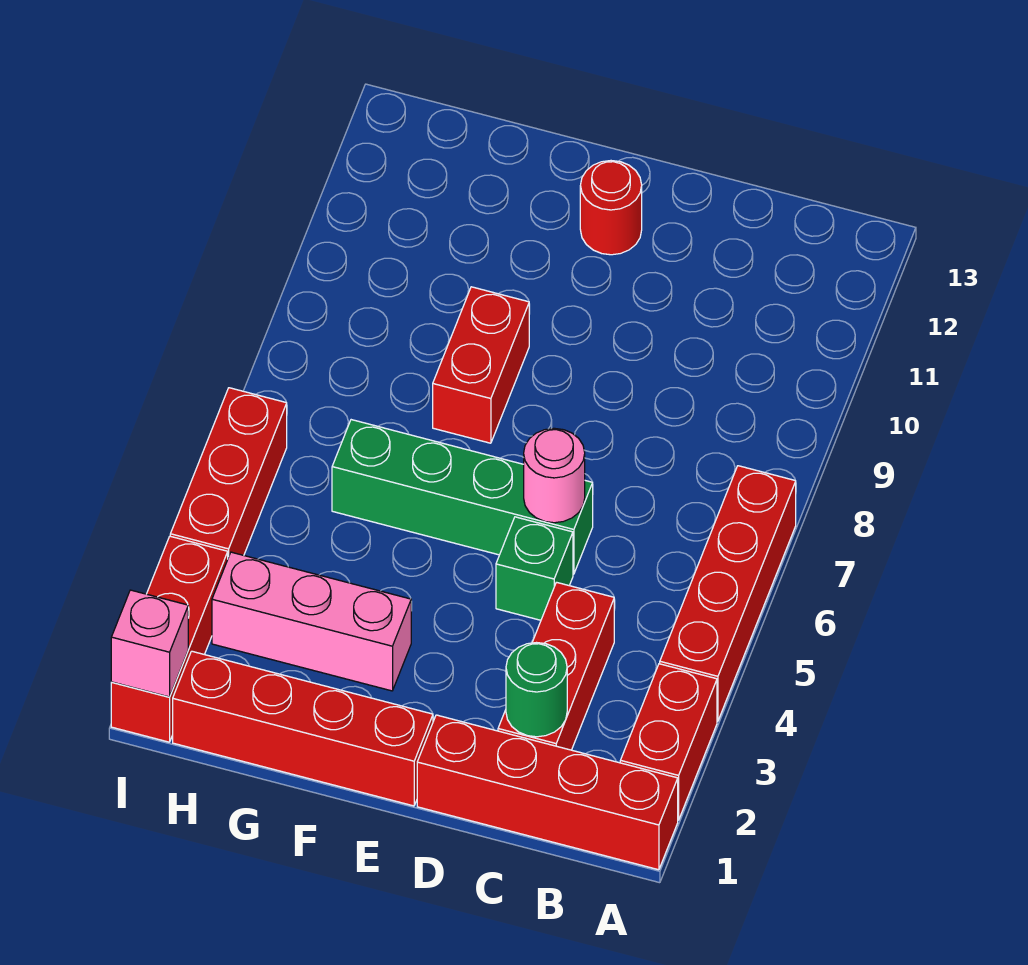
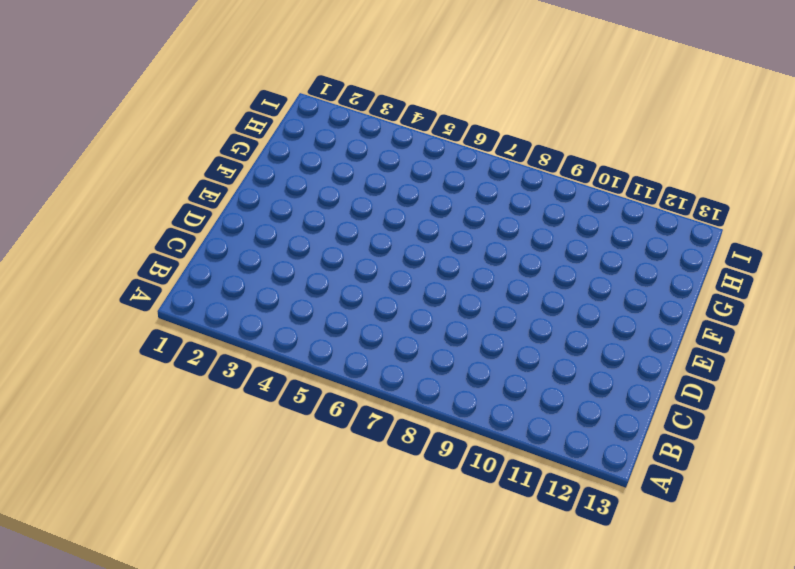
none -> red 1x4 brick [417,715,678,870]
none -> red 1x2 brick [620,664,717,820]
none -> red 1x4 brick [660,466,796,721]

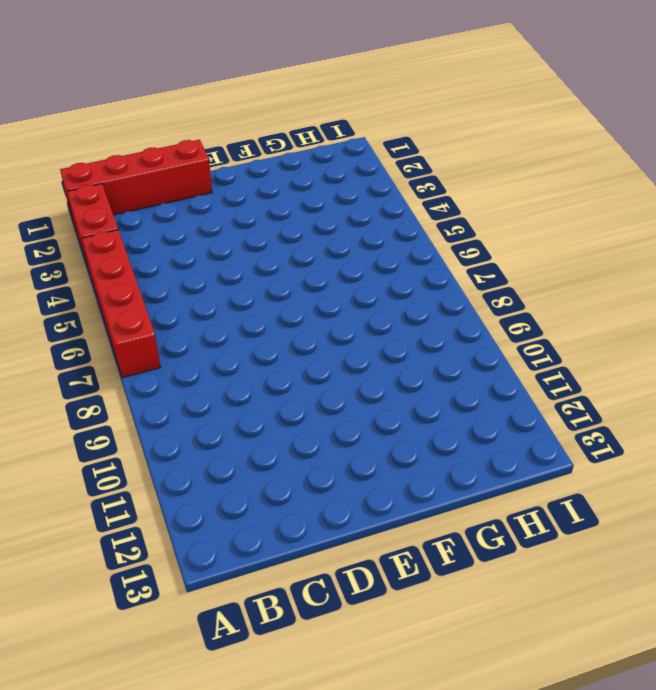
none -> red 1x3 brick [498,582,614,750]
none -> green 1x1 brick [496,517,573,620]
none -> green 1x4 brick [332,420,593,574]

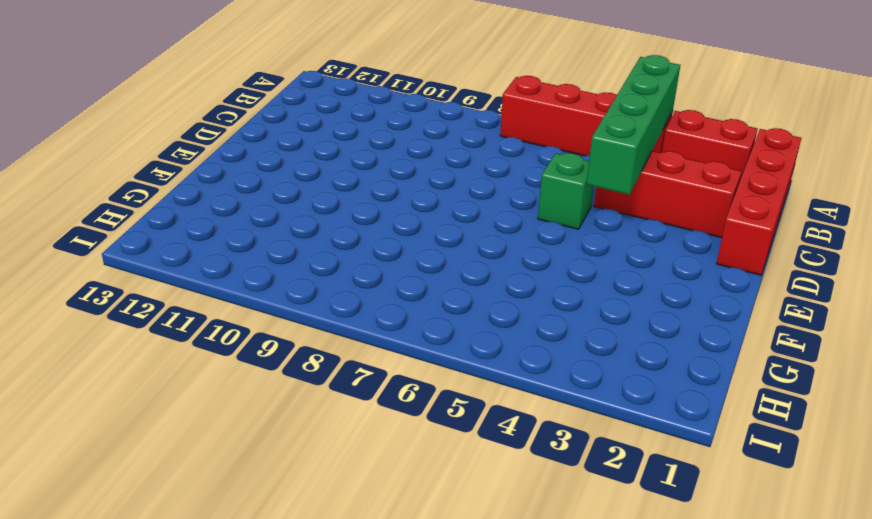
green 1x4 brick [586,55,680,195] -> green 1x4 brick moved to [332,420,593,574]
none -> red 1x4 brick [173,651,433,806]
none -> red 1x1 round brick [580,161,642,255]
none -> pink 1x3 brick [212,552,411,691]

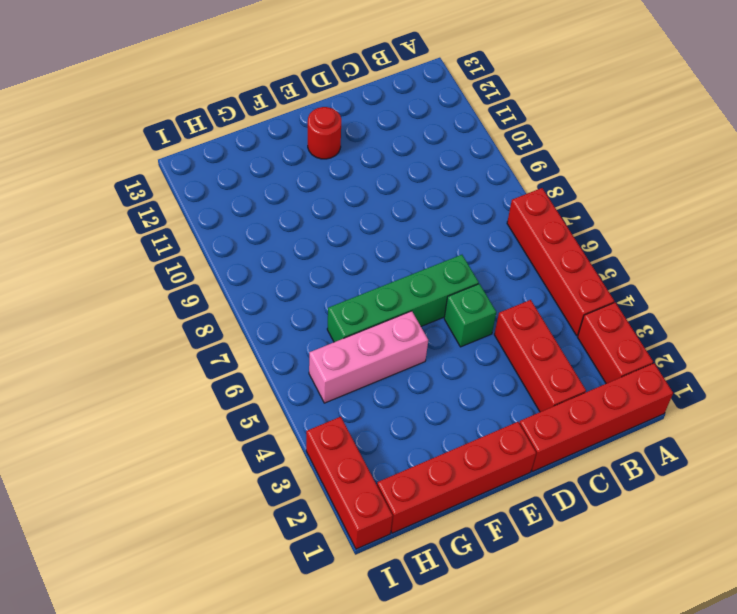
pink 1x3 brick [309,311,428,403] -> pink 1x3 brick moved to [212,552,411,691]
none -> red 1x2 brick [433,287,529,443]
none -> red 1x3 brick [170,388,287,558]
none -> green 1x1 round brick [506,643,567,737]

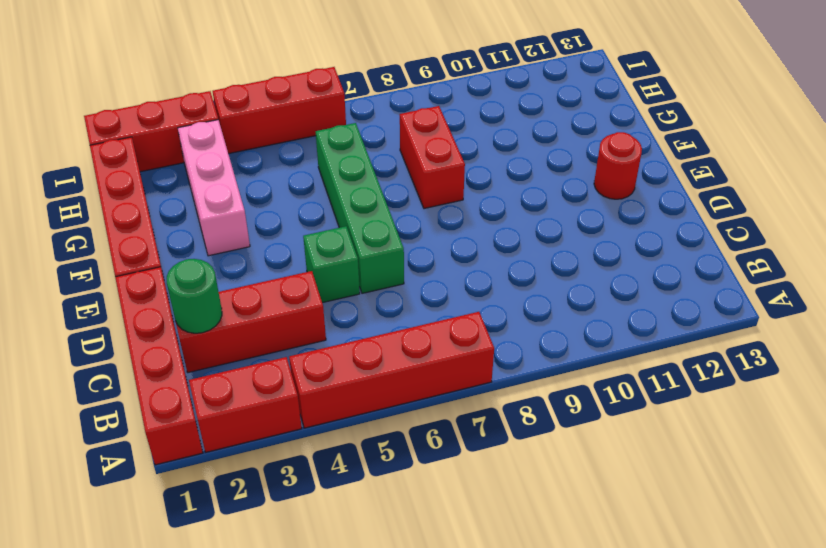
red 1x2 brick [400,106,465,209] -> red 1x2 brick turned to [433,287,529,443]
none -> pink 1x1 round brick [524,428,585,523]
none -> pink 1x1 brick [111,590,188,697]

